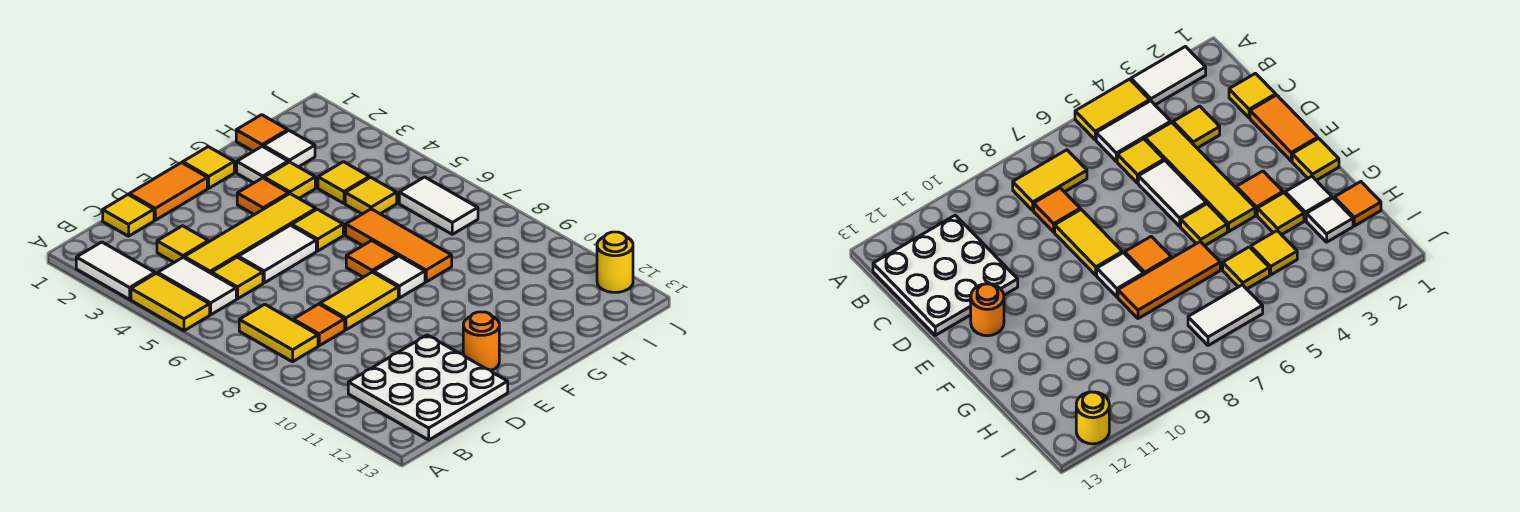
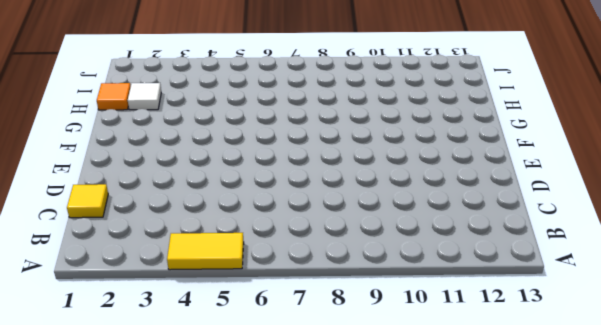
none -> white 1x2 tile [76,242,155,299]
none -> white 1x2 tile [158,258,236,315]
none -> yellow 1x2 tile [239,304,318,362]

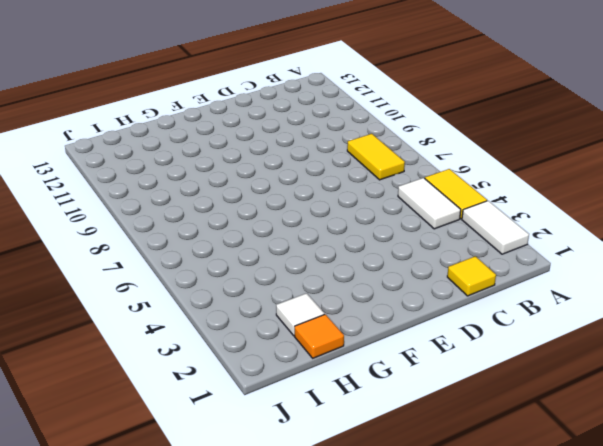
none -> white 3x3 plate [348,335,508,440]
none -> yellow 1x1 tile [157,226,208,262]
none -> yellow 1x4 tile [184,194,316,273]

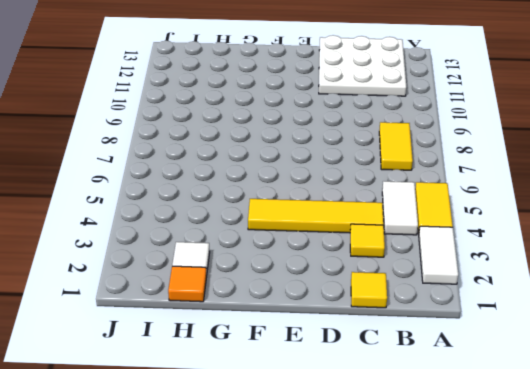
none -> yellow 1x1 tile [212,257,263,299]
none -> orange 1x1 tile [293,304,345,346]
none -> orange 1x2 tile [129,163,207,220]

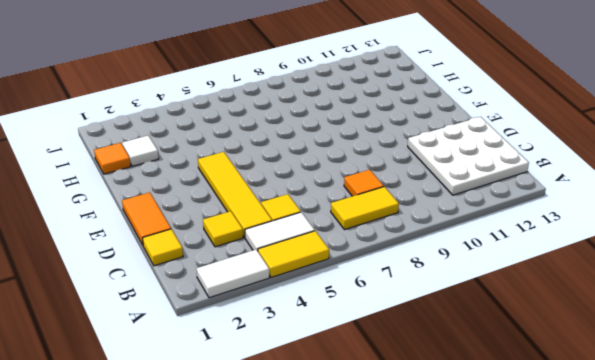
none -> white 1x2 tile [238,225,316,283]
none -> yellow 1x2 tile [320,272,398,330]
none -> orange 1x1 round brick [463,312,499,370]

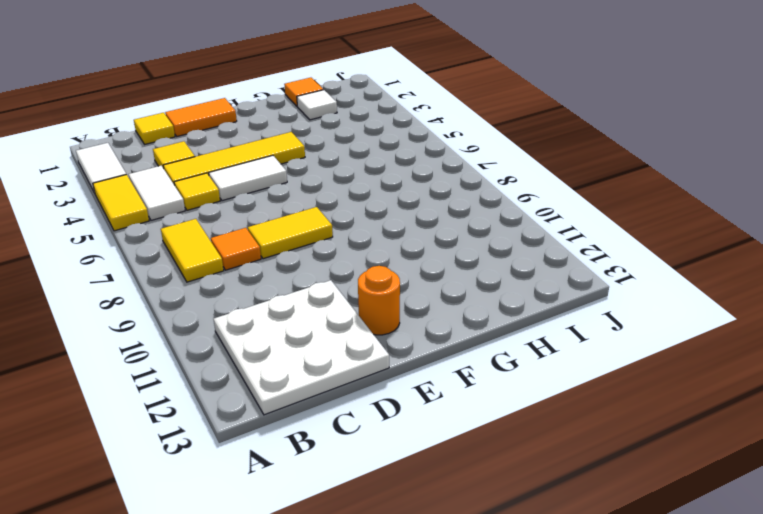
none -> yellow 1x1 tile [183,147,234,188]
none -> orange 1x1 tile [237,178,289,215]
none -> yellow 1x1 tile [292,209,343,251]

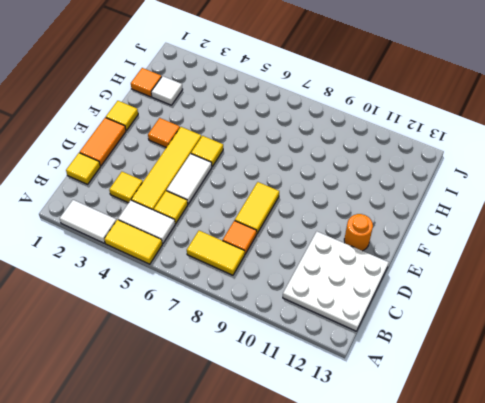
none -> orange 1x1 tile [346,241,398,277]
none -> white 1x1 tile [374,256,425,298]
none -> white 1x1 tile [237,146,288,183]

